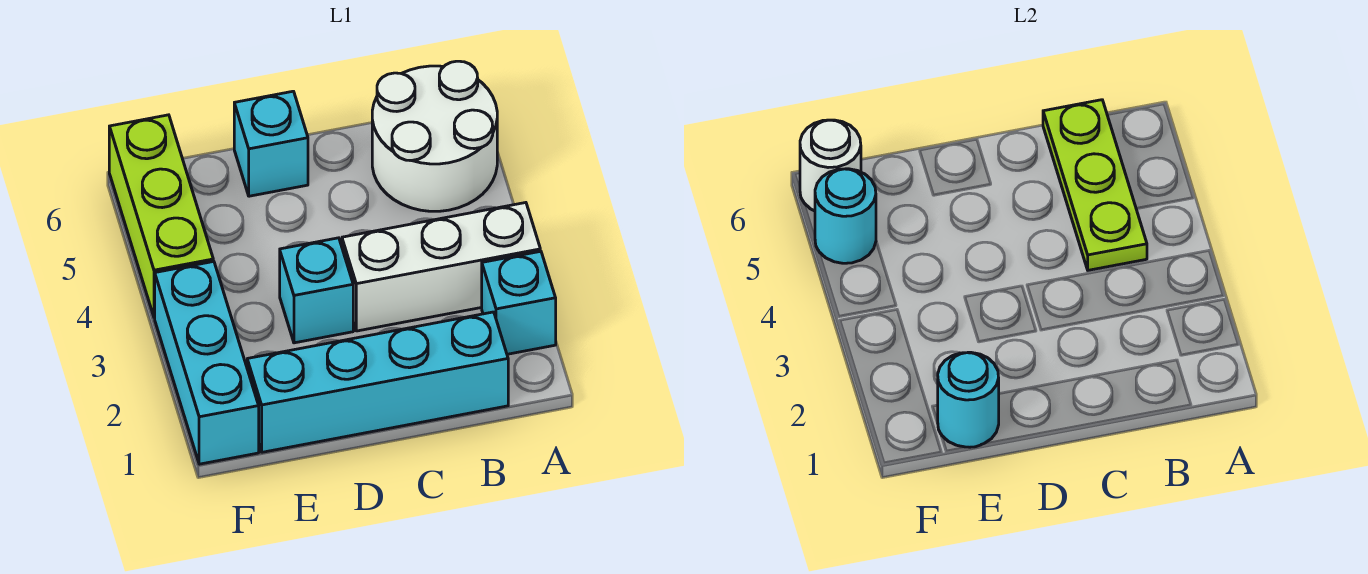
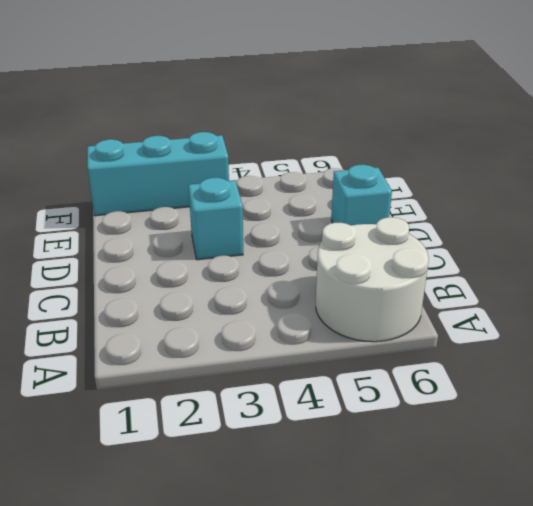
none -> cyan 1x1 brick [482,251,556,354]
none -> white 1x3 brick [342,203,540,331]
none -> cyan 1x4 brick [247,312,508,452]

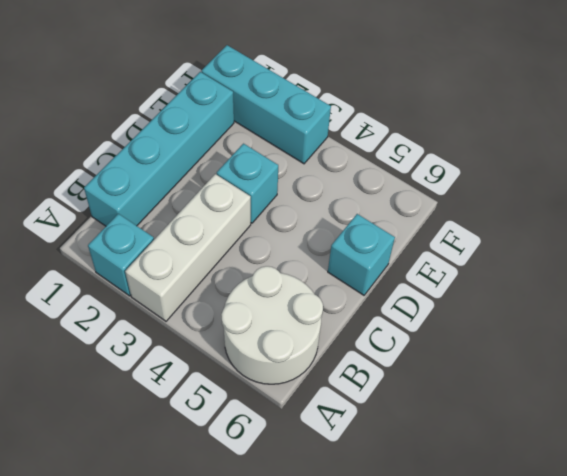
none -> lime 1x3 brick [109,115,213,318]
none -> lime 1x3 plate [1043,100,1147,270]
none -> cyan 1x1 round brick [937,352,999,447]

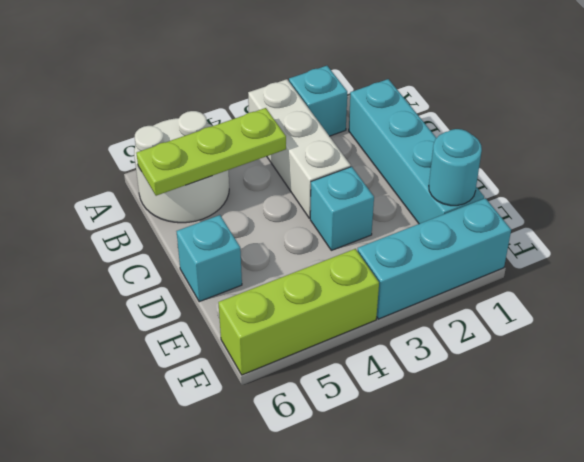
none -> cyan 1x1 round brick [815,169,876,263]
none -> white 1x1 round brick [800,120,861,211]

